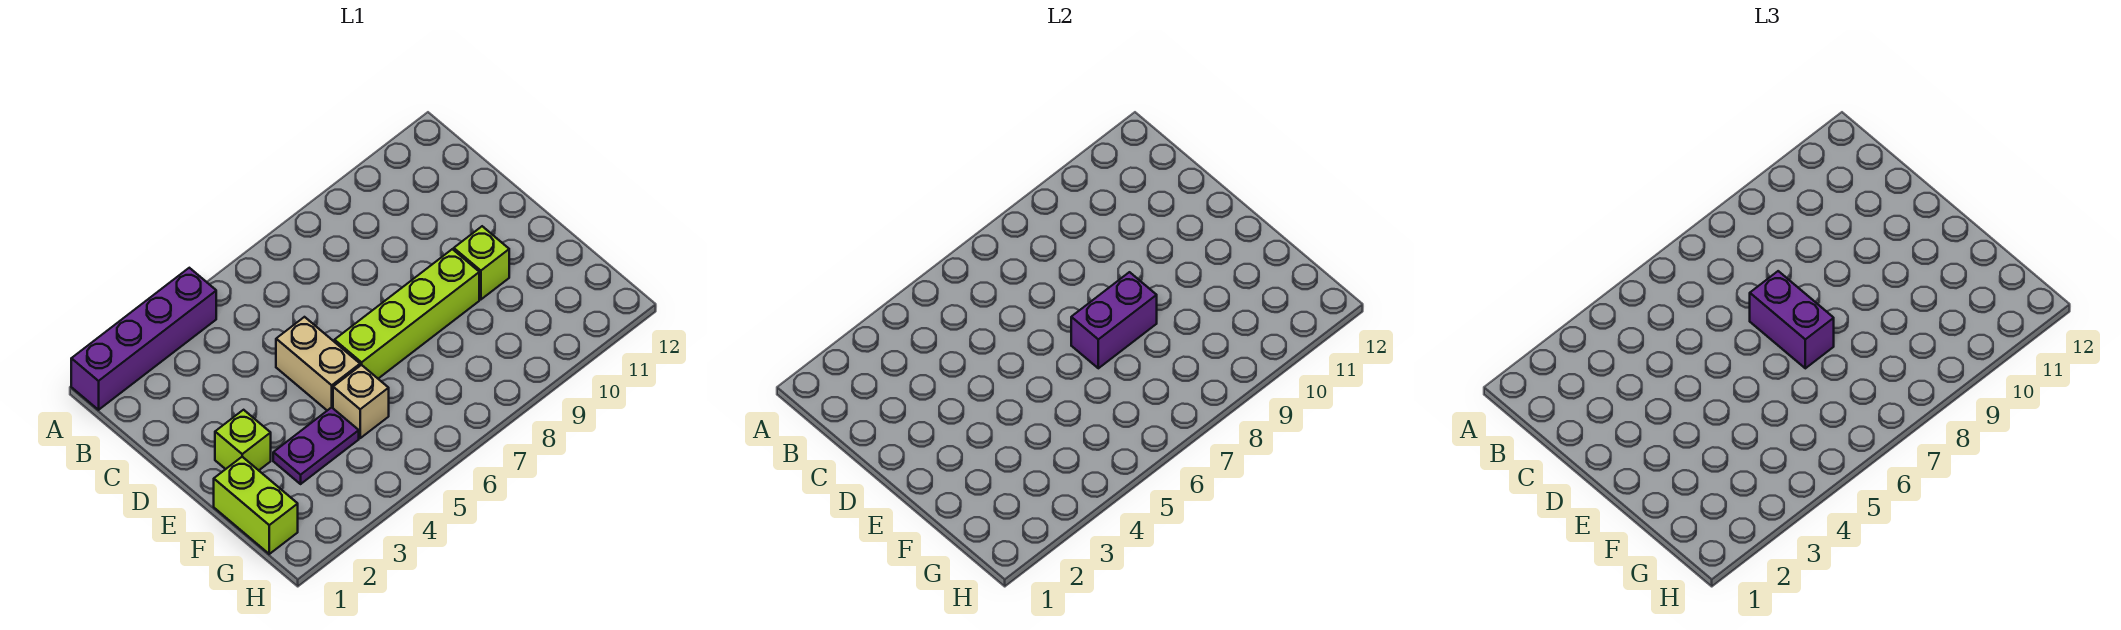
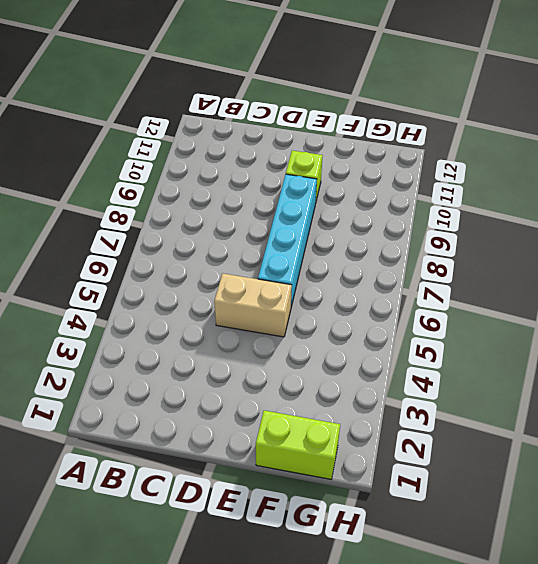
cyan 1x4 brick [258,174,317,307] -> lime 1x4 brick [334,249,479,379]
none -> purple 1x4 brick [71,268,216,410]
none -> lime 1x1 brick [215,410,271,470]

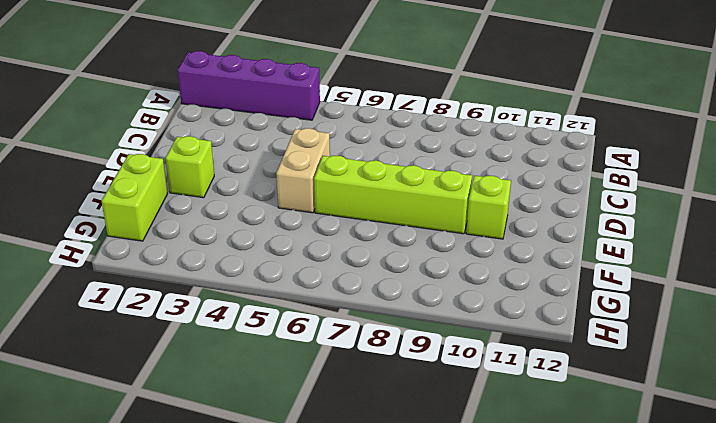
none -> purple 1x2 plate [273,407,359,484]
none -> tan 1x1 brick [333,365,389,438]

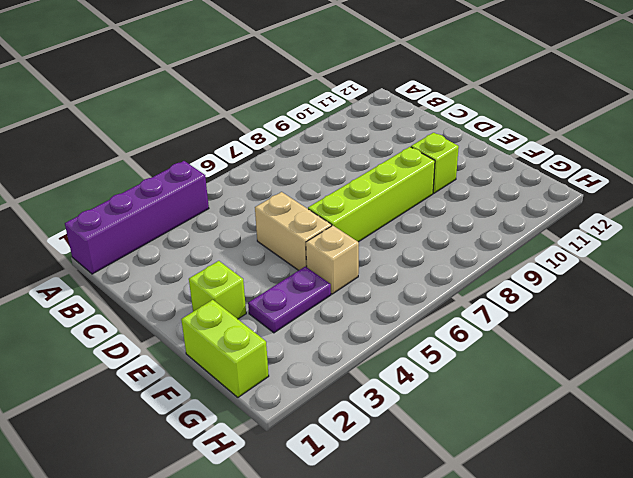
none -> purple 1x2 brick [1071,272,1157,368]
none -> purple 1x2 brick [1750,271,1834,368]

